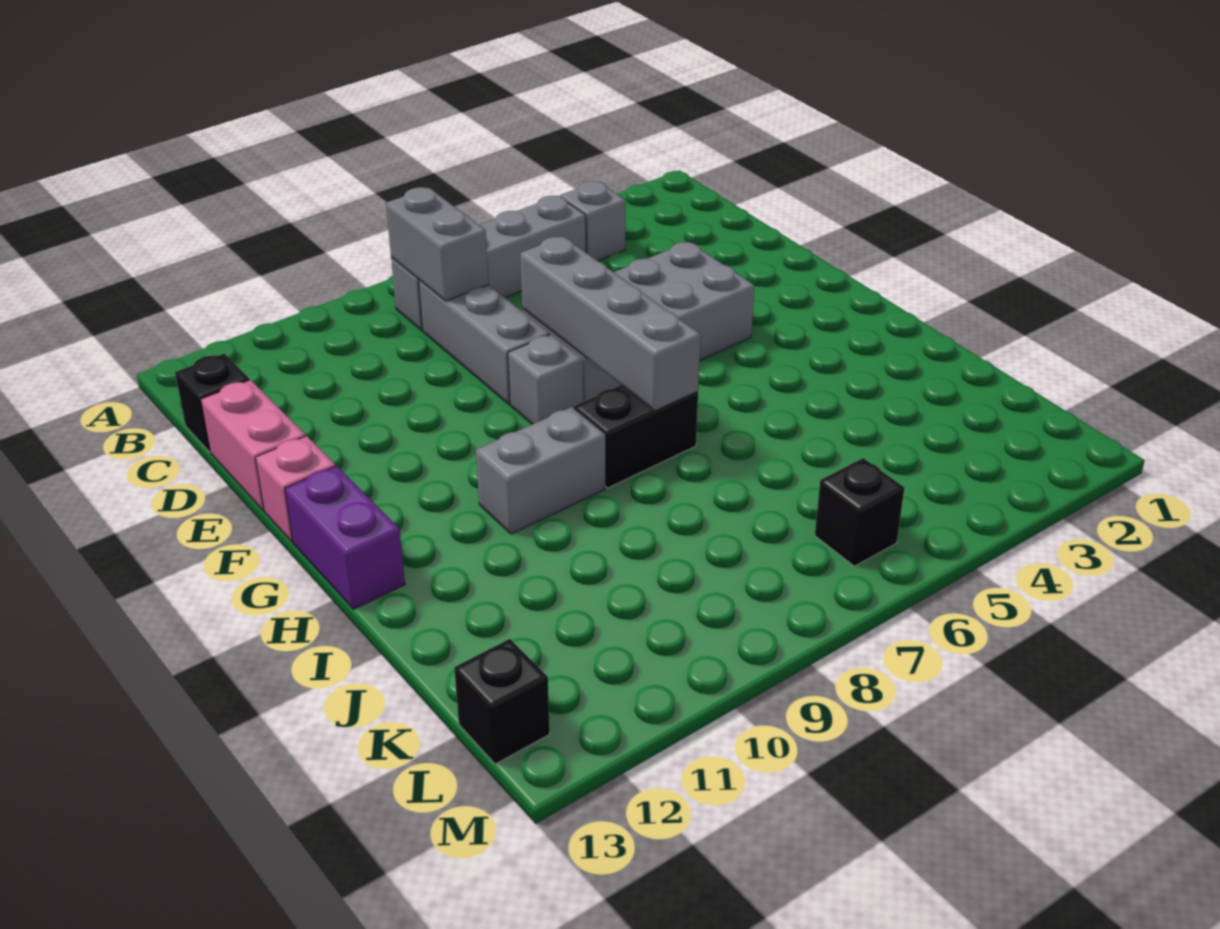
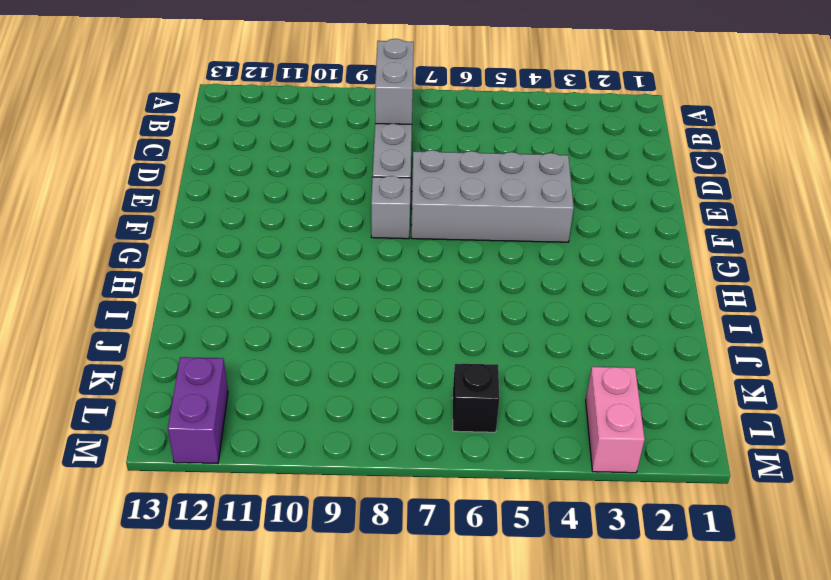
pink 1x2 brick [586,367,645,473] -> pink 1x2 brick moved to [201,380,306,511]
purple 1x2 brick [168,357,228,463] -> purple 1x2 brick moved to [285,466,405,609]
none -> grey 1x1 brick [560,181,625,261]
none -> grey 1x4 brick [391,196,586,330]
none -> black 1x1 brick [175,354,249,452]

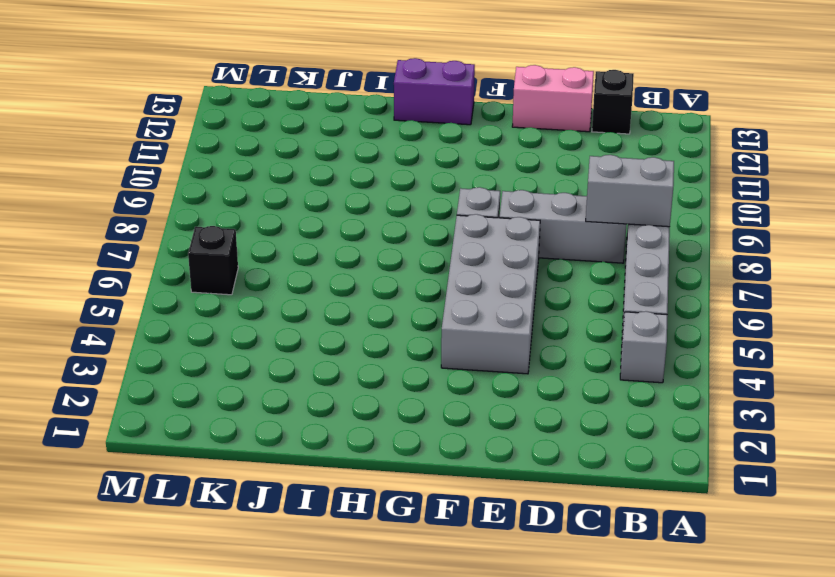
none -> pink 1x1 brick [256,436,335,542]
none -> black 1x2 brick [574,385,698,488]
none -> grey 1x2 brick [476,407,605,534]

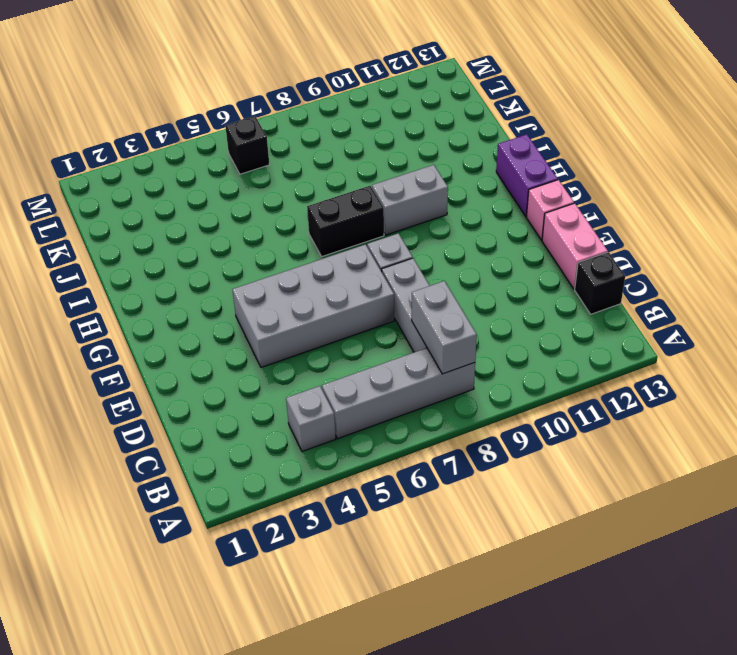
none -> black 1x1 brick [454,639,550,764]
none -> grey 1x4 brick [520,237,701,411]

